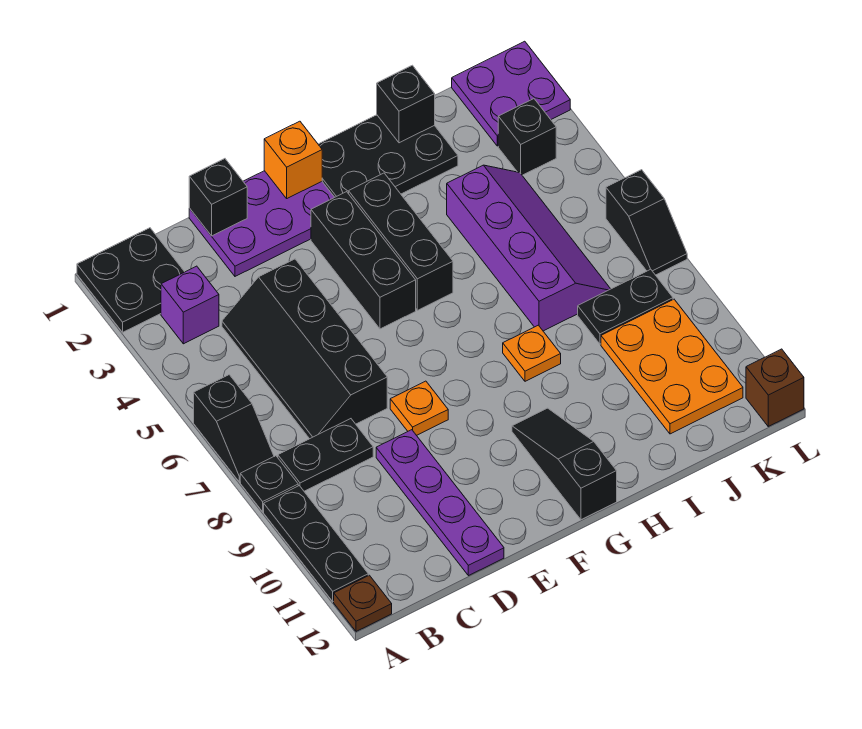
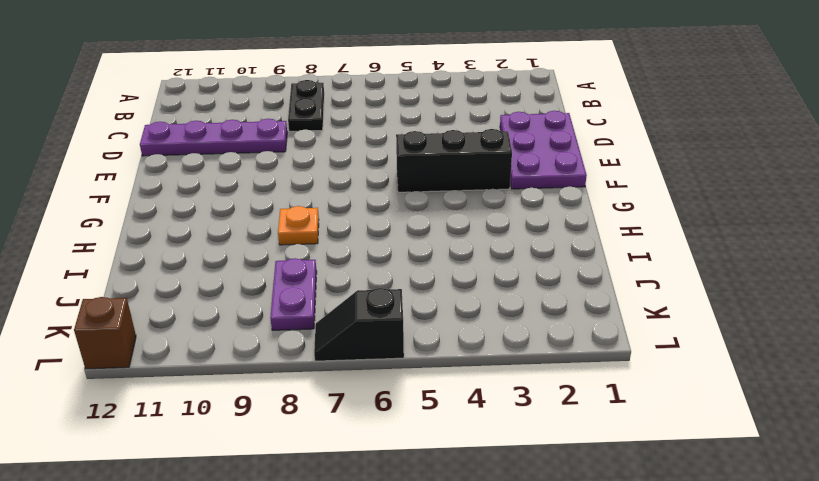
purple 1x2 plate [270,258,317,330] -> black 1x2 plate [578,269,673,344]
none -> black 2x2 plate [77,228,184,332]
none -> black 1x2 slope [194,375,274,482]
none -> black 1x1 plate [240,456,298,512]

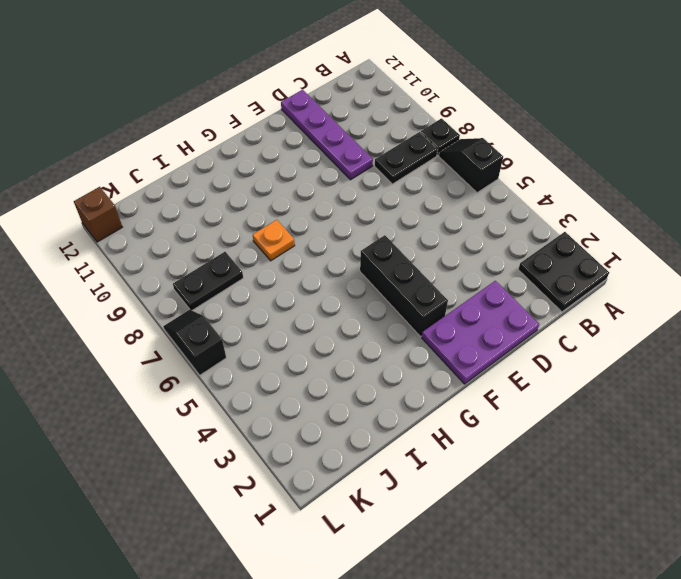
none -> black 1x3 plate [264,486,368,601]
none -> brown 1x1 plate [334,575,392,631]
none -> purple 1x1 brick [161,266,219,344]

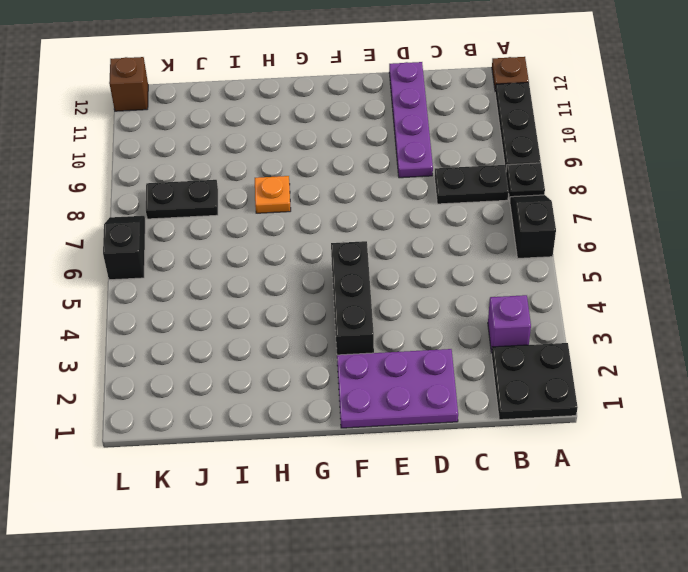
none -> black 2x4 slope [222,259,387,439]
none -> orange 1x1 plate [390,381,448,435]
none -> black 2x3 plate [318,115,458,197]

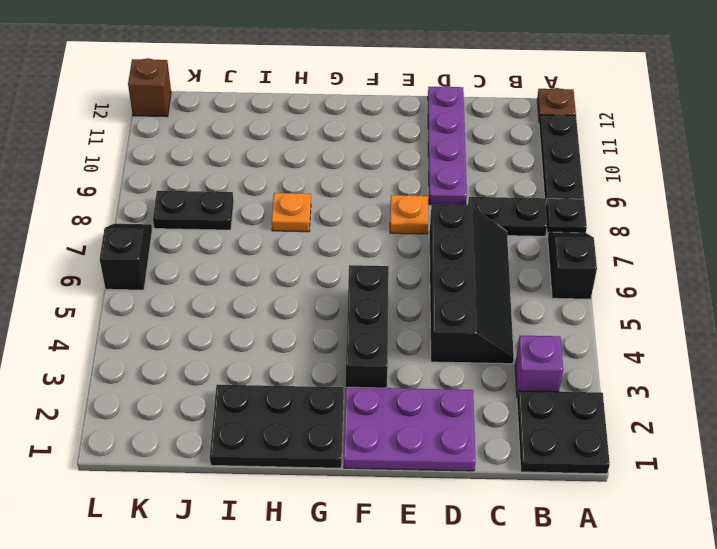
none -> black 1x3 brick [349,173,453,310]
none -> black 1x3 slope [512,408,617,520]
none -> purple 2x4 slope [447,165,610,331]

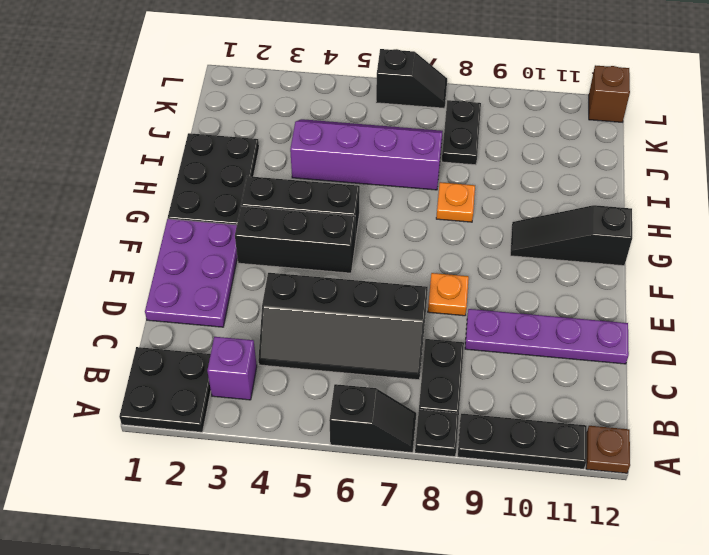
none -> orange 2x3 plate [601,299,743,434]
none -> purple 2x2 plate [452,41,570,146]
none -> black 1x1 brick [498,99,556,175]

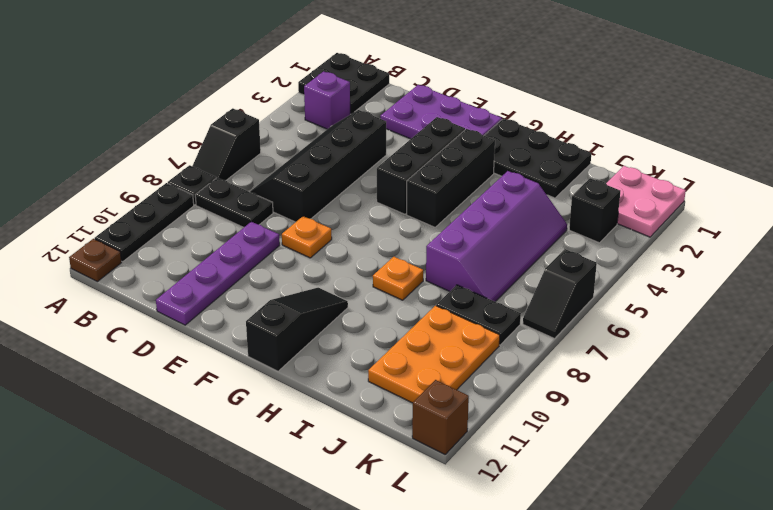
pink 2x2 plate [606,166,686,237] -> purple 2x2 plate [452,41,570,146]
none -> black 1x1 brick [189,159,247,236]
none -> orange 1x1 brick [264,121,322,198]
none -> black 1x1 brick [377,65,435,143]

